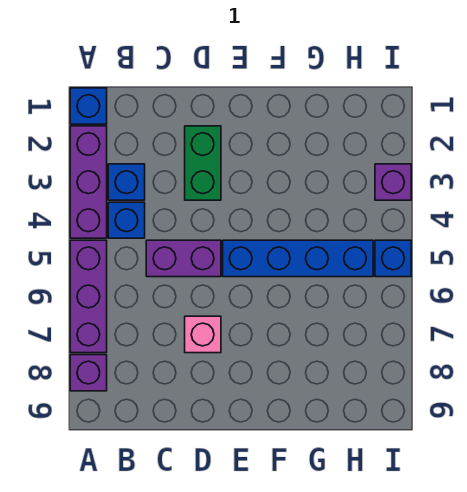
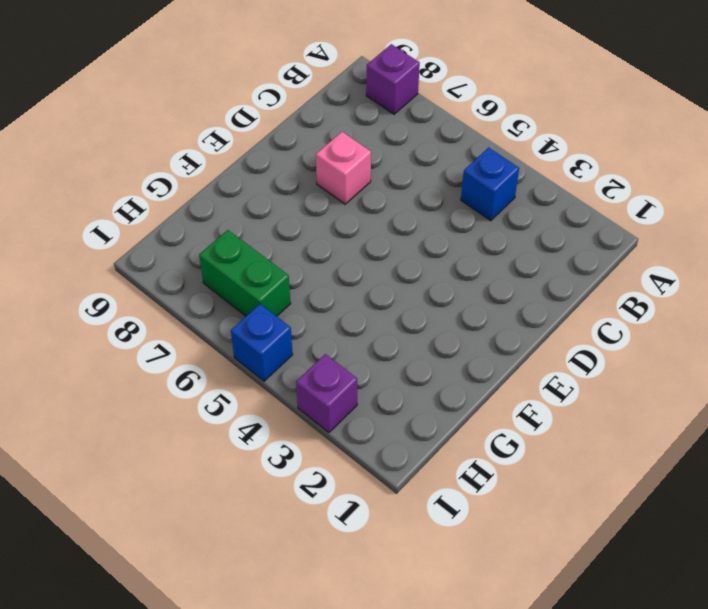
green 1x2 brick [199,230,291,316] -> green 1x2 brick moved to [185,126,221,200]
none -> blue 1x1 brick [70,88,107,124]
none -> purple 1x3 brick [70,126,107,238]
none -> purple 1x3 brick [70,240,107,353]

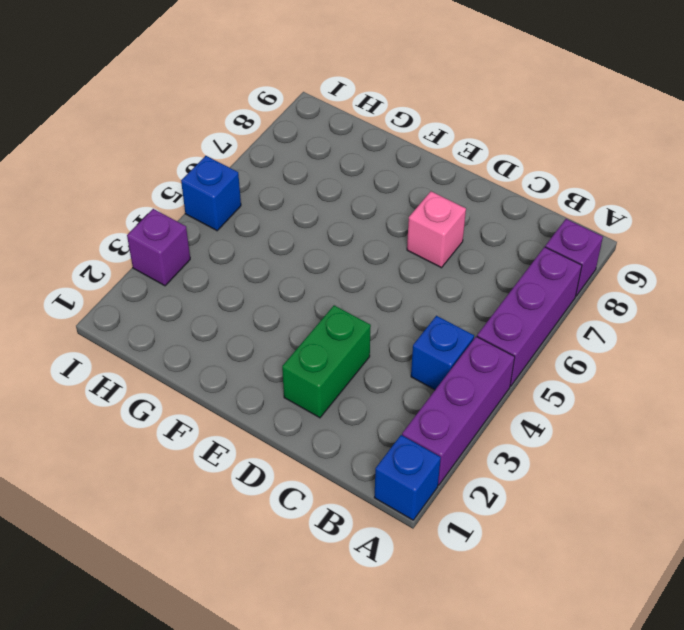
none -> blue 1x1 brick [108,164,145,200]
none -> purple 1x2 brick [146,240,221,277]
none -> blue 1x4 brick [223,240,373,277]

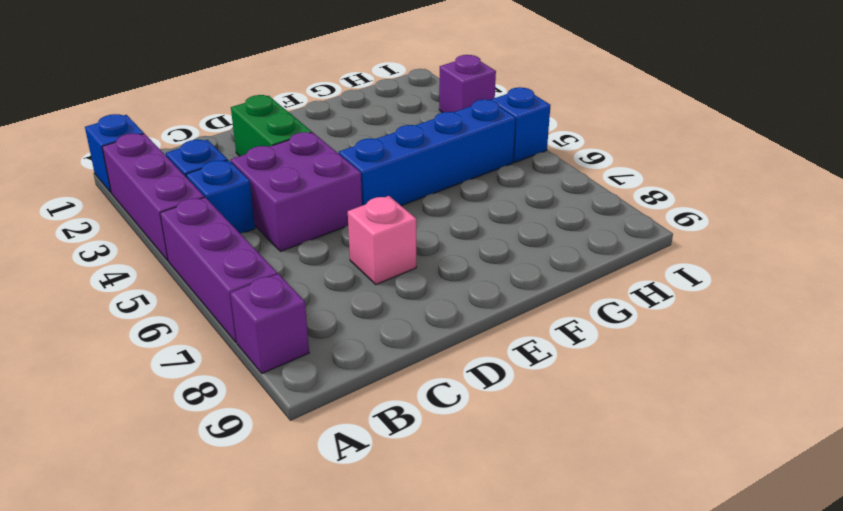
purple 2x2 brick [231,132,362,251] -> purple 1x2 brick [146,240,221,277]

